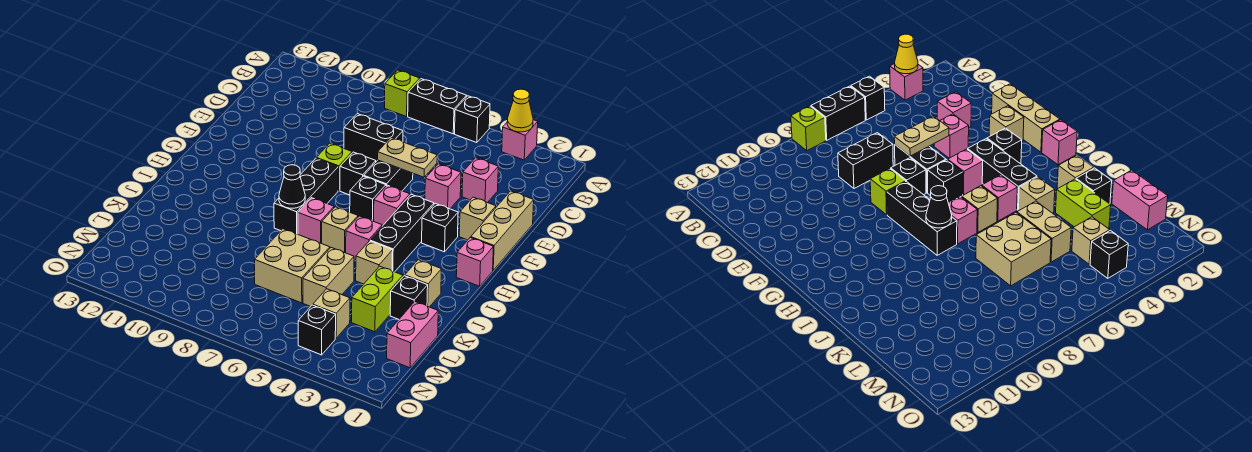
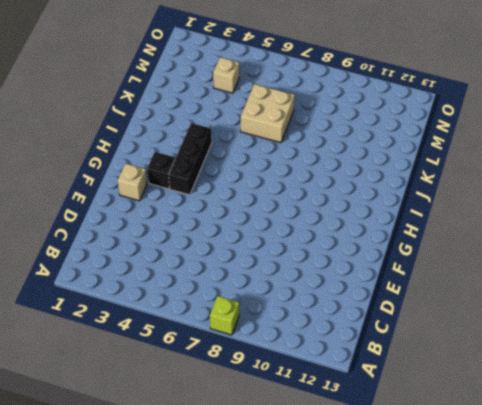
none -> pink 1x1 brick [502,120,538,160]
none -> black 1x1 brick [455,96,490,143]
none -> black 1x2 brick [408,79,467,134]
none -> pink 1x1 brick [462,158,498,203]

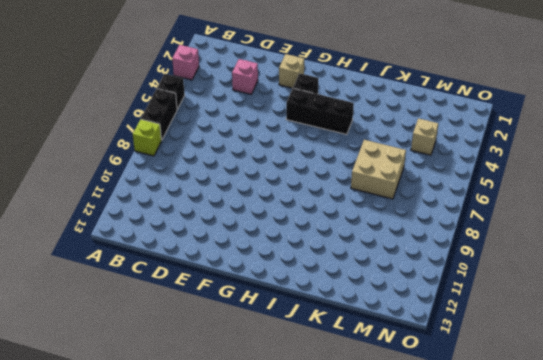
none -> black 1x2 brick [344,114,403,161]
none -> tan 1x3 brick [471,191,534,270]
none -> pink 1x1 brick [425,164,461,209]
none -> black 1x2 brick [364,160,413,191]

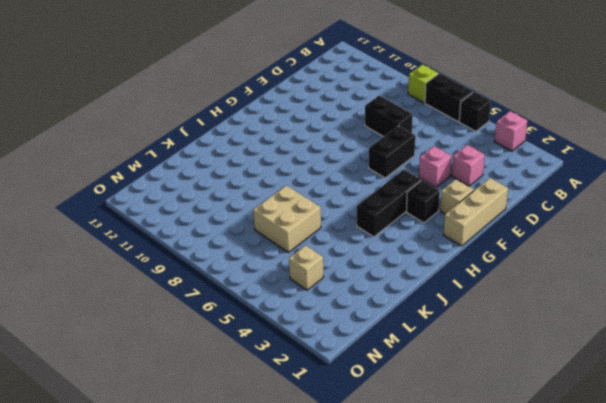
none -> black 1x1 brick [340,152,376,195]
none -> lime 1x1 brick [317,143,352,191]
none -> pink 1x1 brick [374,185,410,226]
none -> black 1x1 brick [350,176,386,221]

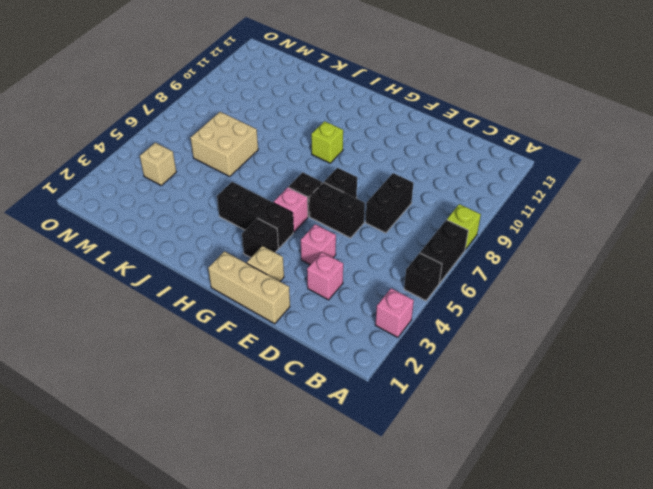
lime 1x1 brick [311,121,343,163] -> lime 1x1 brick moved to [317,143,352,191]
none -> black 1x3 brick [274,158,338,234]
none -> pink 1x1 brick [456,237,493,286]
none -> pink 1x1 brick [346,216,382,260]
none -> tan 1x1 brick [322,207,358,253]

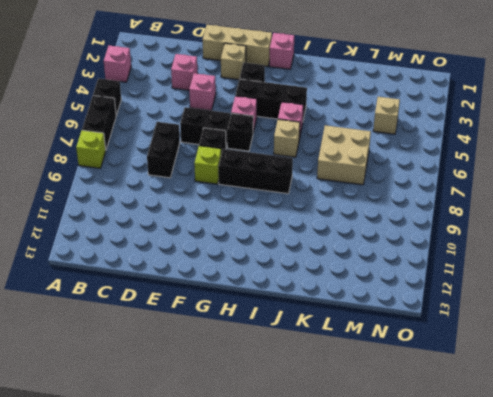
none -> pink 1x1 brick [298,198,334,244]
none -> tan 1x1 brick [405,260,441,307]
none -> tan 1x1 brick [356,241,393,284]
none -> black 1x1 brick [390,276,428,319]

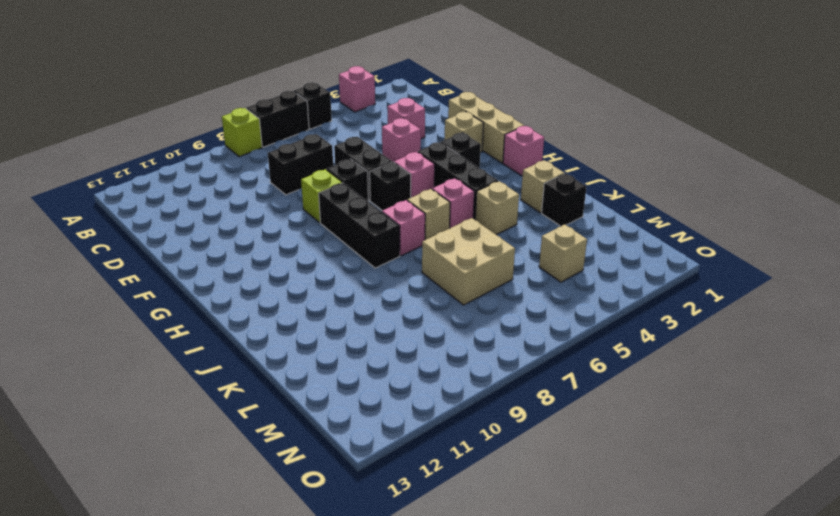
none -> lime 1x2 brick [352,266,403,332]
none -> tan 1x2 brick [303,248,354,307]
none -> pink 1x2 brick [387,302,438,368]
none -> black 1x1 brick [298,305,336,355]

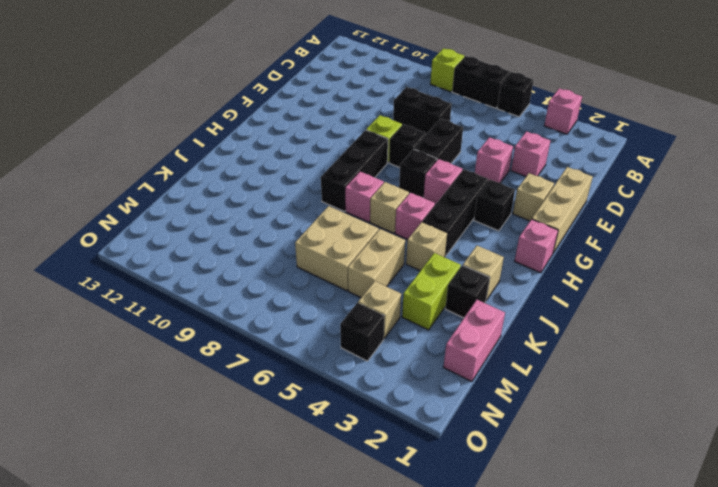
none -> yellow 1x1 cone [507,89,533,132]
none -> tan 1x2 plate [378,138,437,177]
none -> black 1x1 cone [279,165,305,208]

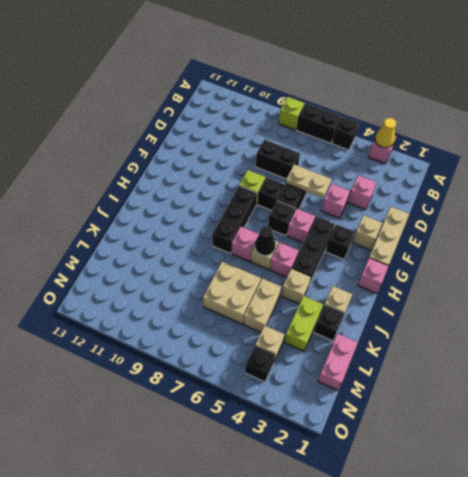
black 1x1 cone [255,226,276,256] -> black 1x1 cone moved to [279,165,305,208]

